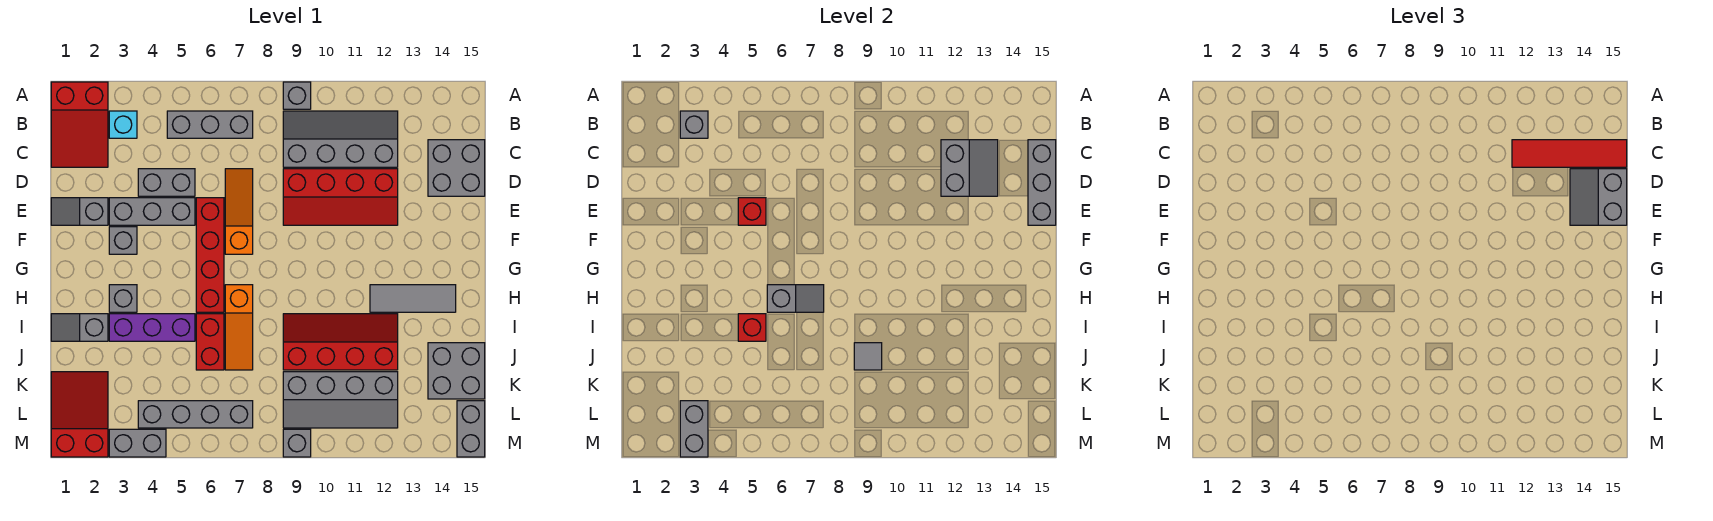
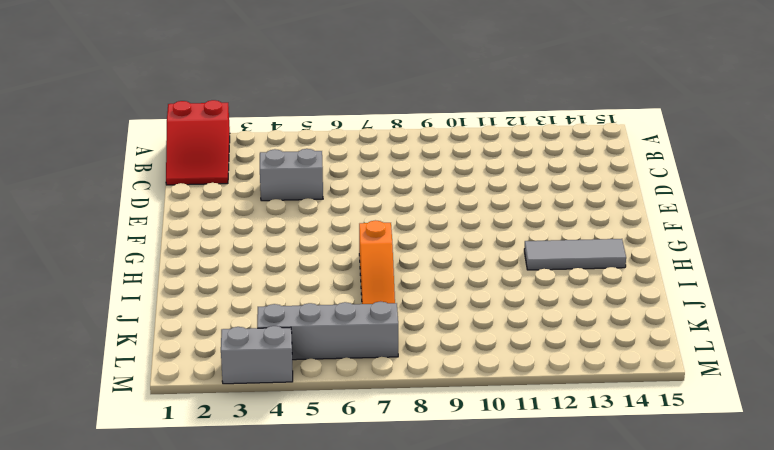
none -> grey 1x1 brick [283,82,311,109]
none -> cyan 1x1 brick [109,111,137,138]
none -> grey 1x3 brick [167,111,253,138]
none -> grey 2x4 slope [283,111,398,167]

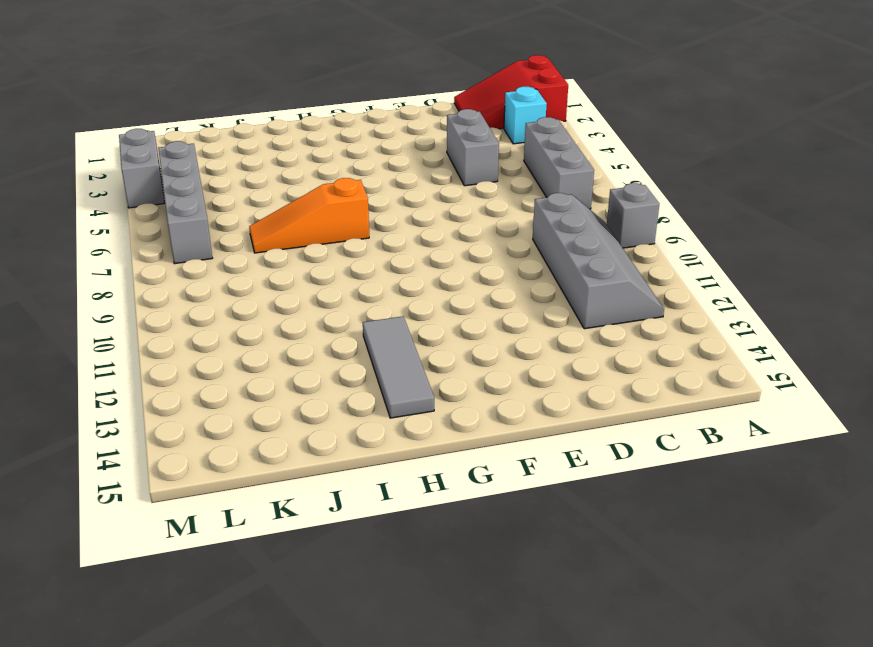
none -> grey 2x2 brick [428,140,485,196]
none -> orange 1x3 slope [225,169,253,254]
none -> red 2x4 slope [283,169,398,225]
none -> grey 1x2 slope [51,198,108,225]

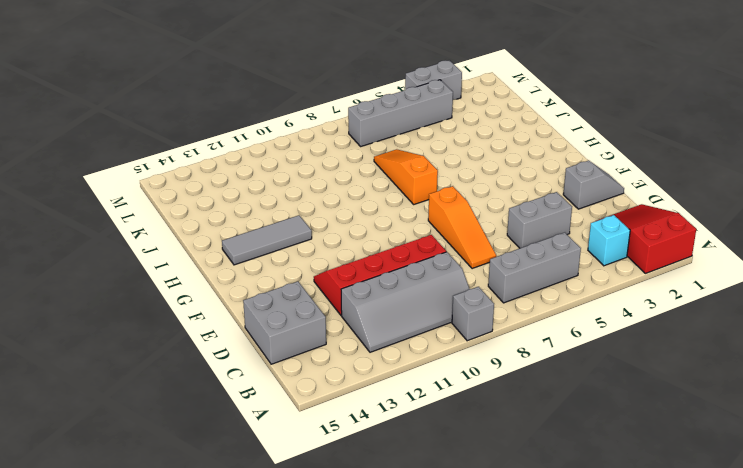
none -> grey 1x3 brick [109,198,195,225]
none -> red 1x4 brick [196,198,224,312]
none -> grey 1x1 brick [109,227,137,254]
none -> grey 1x1 brick [109,285,137,312]

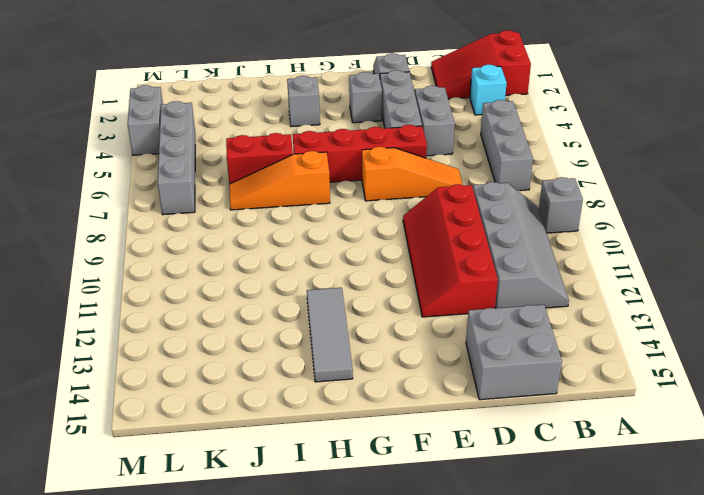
none -> grey 1x2 slope [51,314,108,341]
none -> purple 1x3 brick [109,314,195,341]
none -> red 2x4 slope [283,314,398,370]
none -> grey 2x2 brick [428,343,485,399]

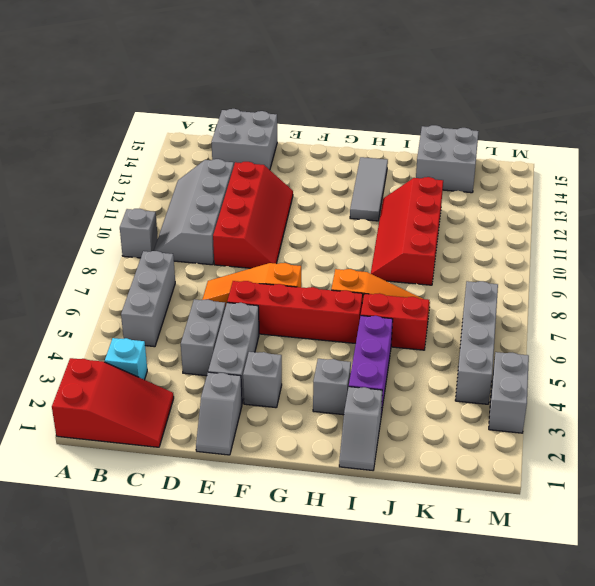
none -> red 2x3 slope [51,372,108,457]
none -> grey 2x4 slope [283,372,398,428]
none -> grey 1x2 brick [457,401,485,457]
none -> grey 1x1 brick [283,429,311,457]

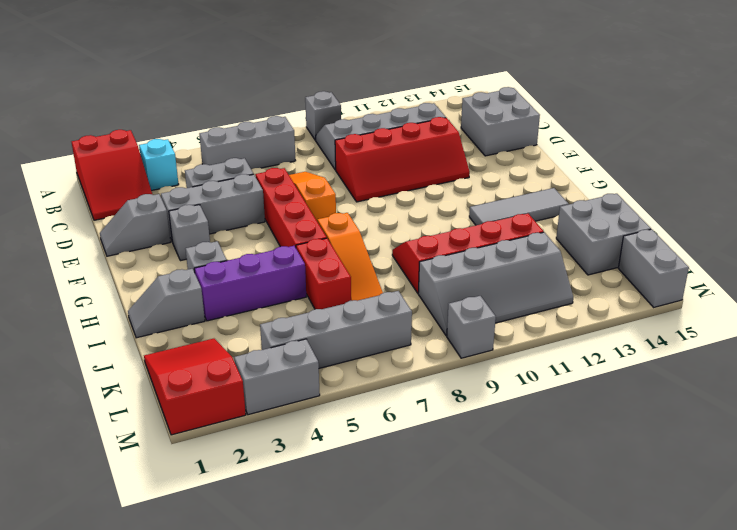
none -> grey 1x1 brick [680,111,708,138]
none -> grey 2x2 slope [941,140,998,196]
none -> grey 1x3 brick [1028,140,1056,225]
none -> red 1x1 brick [738,198,766,225]

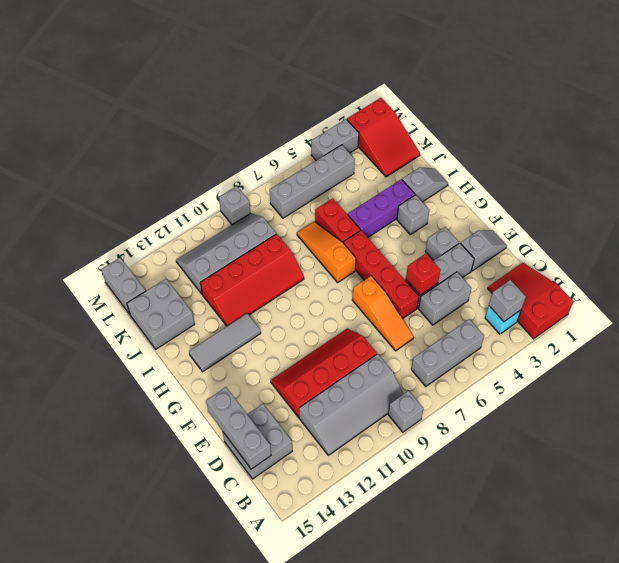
none -> grey 2x2 slope [941,140,998,196]
none -> grey 1x2 slope [767,285,824,312]
none -> red 1x1 brick [738,314,766,341]
none -> grey 1x1 tile [854,343,882,370]

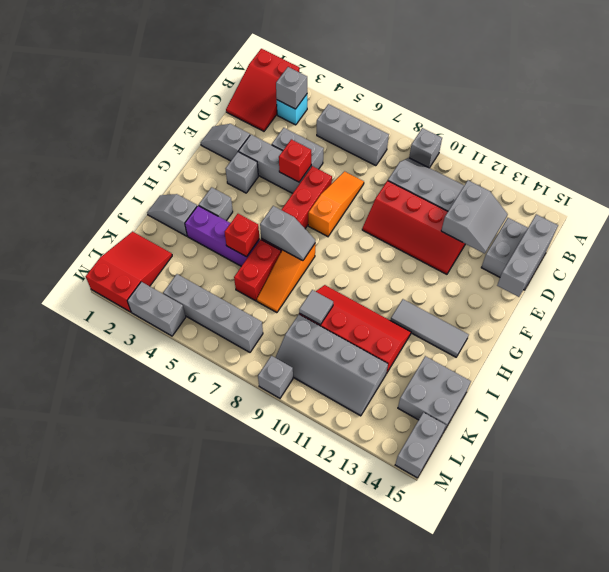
none -> grey 1x2 brick [680,401,708,457]
none -> red 1x4 tile [1512,140,1627,167]
none -> grey 2x2 slope [1570,169,1627,225]

